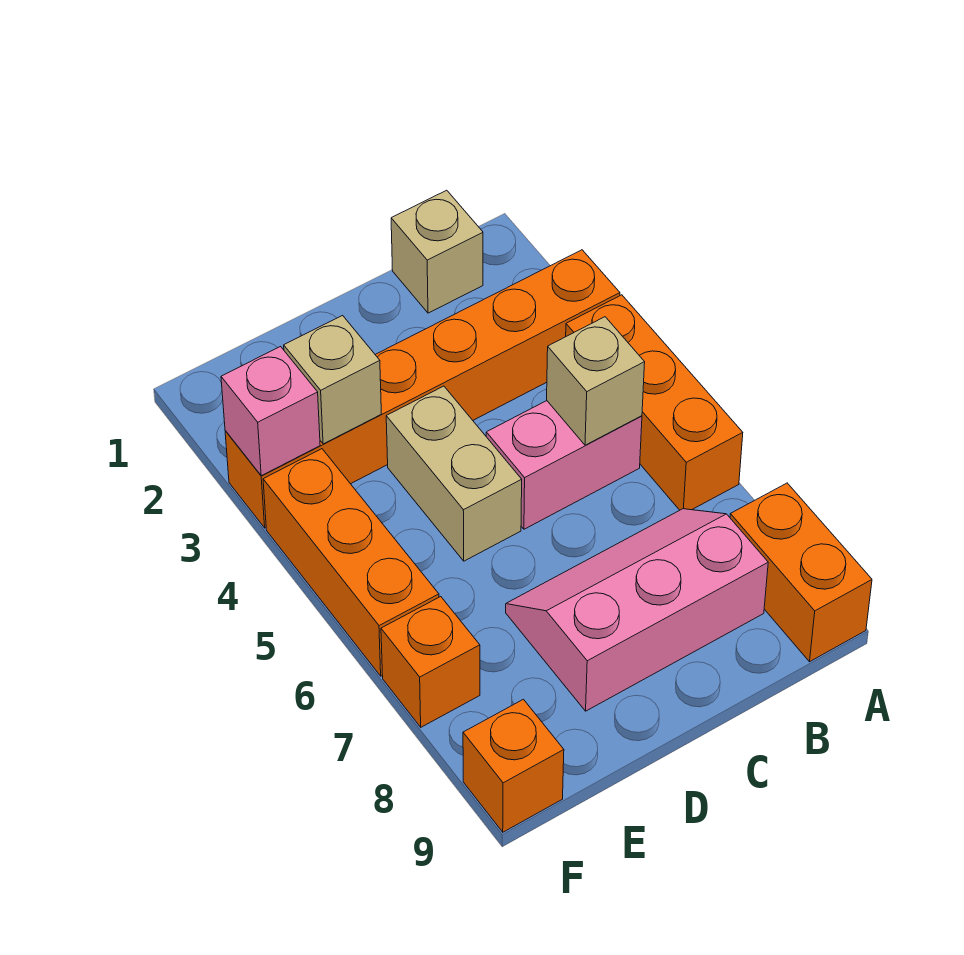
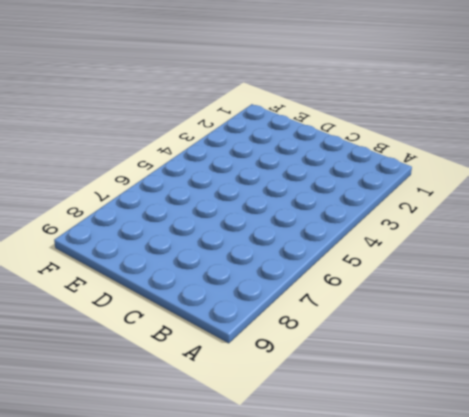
none -> orange 1x6 brick [225,250,620,528]
none -> orange 1x3 brick [566,295,743,510]
none -> orange 1x2 brick [730,483,872,662]

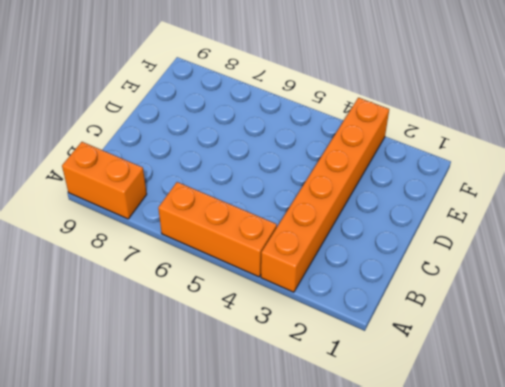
none -> tan 1x1 brick [391,190,483,313]
none -> pink 1x2 brick [486,401,642,529]
none -> pink 2x3 slope [506,509,768,711]

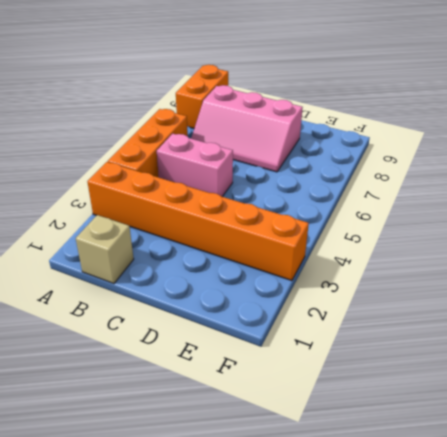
none -> tan 1x2 brick [386,386,522,561]
none -> orange 1x3 brick [263,449,439,676]
none -> orange 1x1 brick [381,597,480,727]

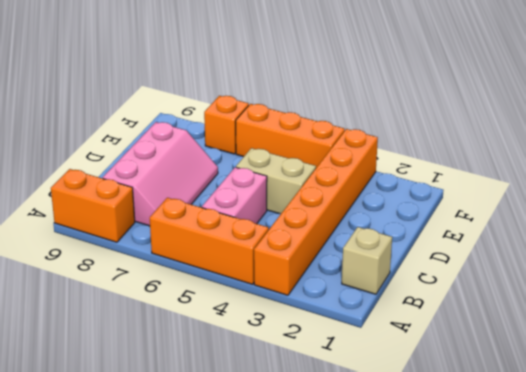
none -> orange 1x1 brick [463,699,564,832]
none -> tan 1x1 brick [547,317,645,445]
none -> tan 1x1 brick [284,316,381,444]

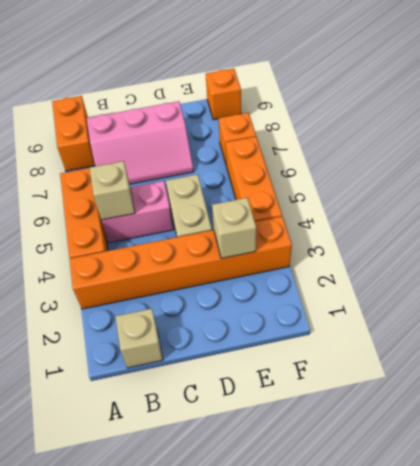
none -> pink 1x1 brick [221,347,320,476]

